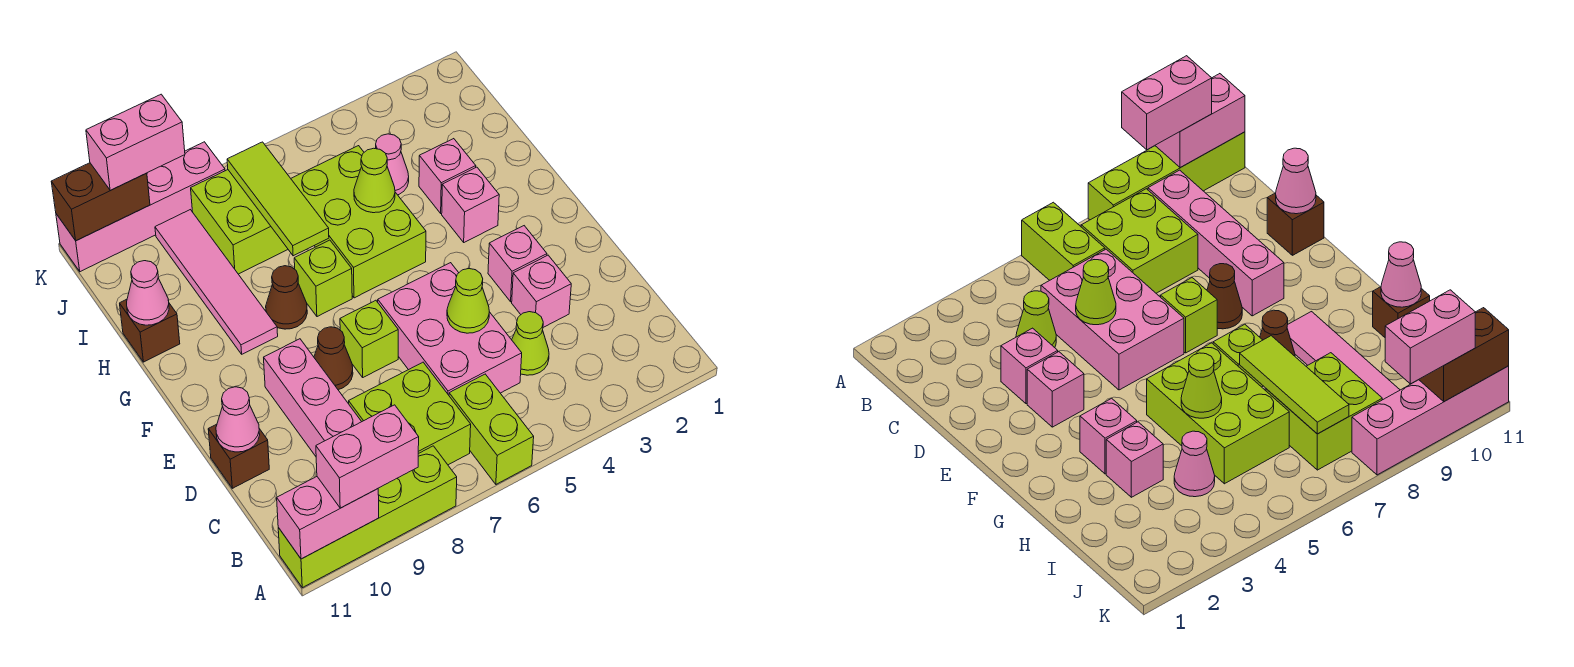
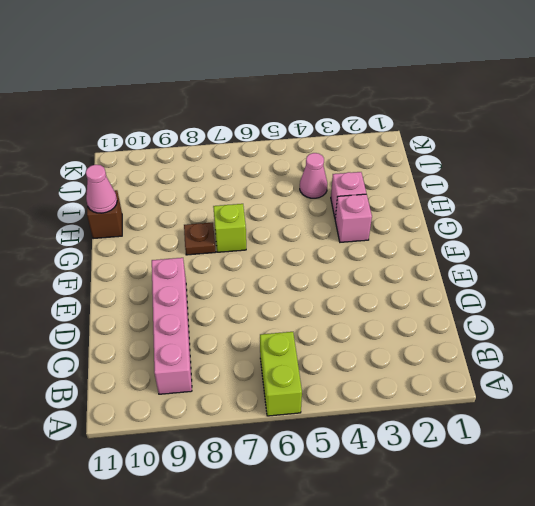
brown 1x1 plate [184,223,216,255] -> brown 1x1 cone [266,266,307,329]
none -> lime 1x4 brick [278,446,457,588]
none -> lime 2x2 brick [349,362,471,465]
none -> lime 1x1 cone [512,312,549,375]
none -> pink 2x3 brick [378,263,522,395]

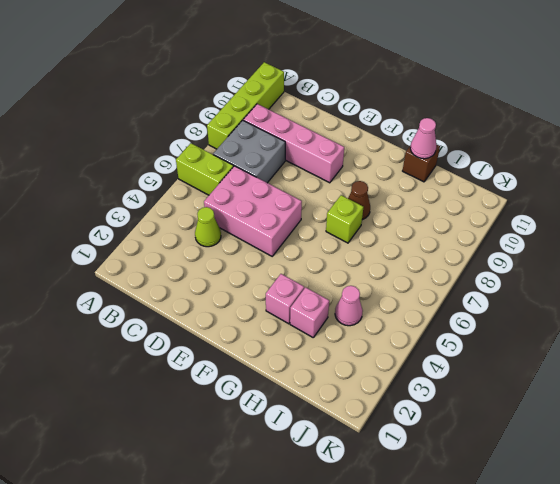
grey 2x2 brick [213,120,285,183] -> lime 2x2 brick [349,362,471,465]
none -> pink 1x1 brick [512,255,571,327]
none -> brown 1x1 brick [208,424,269,488]
none -> pink 1x1 brick [488,226,547,302]
none -> lime 1x1 brick [340,300,398,377]

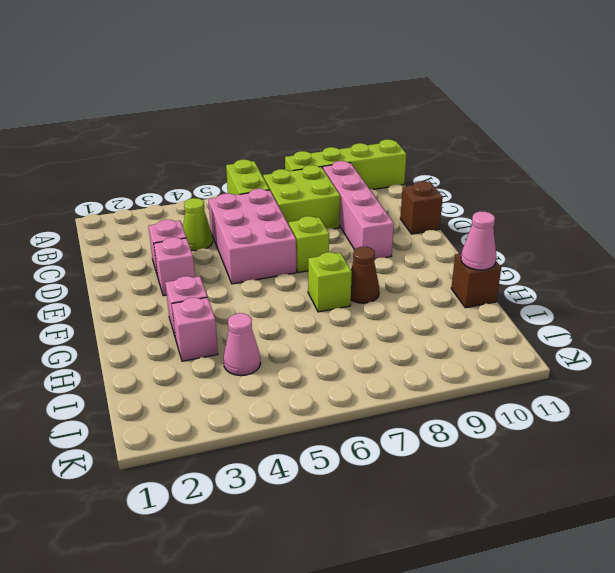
none -> brown 1x1 cone [314,327,353,390]
none -> lime 2x3 brick [291,146,426,298]
none -> pink 1x4 tile [155,210,278,354]
none -> lime 2x2 brick [191,170,288,274]

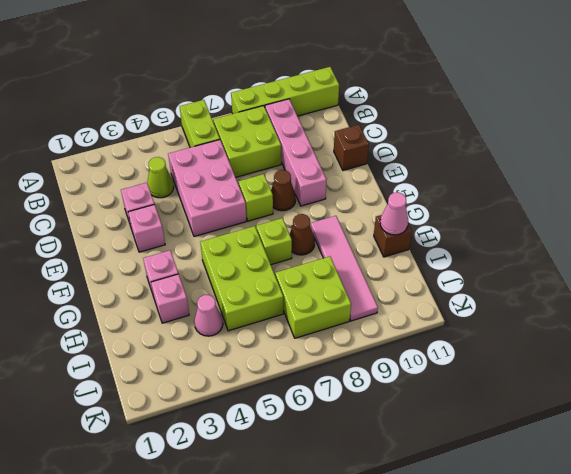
none -> pink 1x4 brick [56,142,225,272]
none -> pink 1x2 brick [277,477,379,559]
none -> lime 1x1 cone [447,269,489,333]
none -> pink 1x1 cone [216,387,260,452]

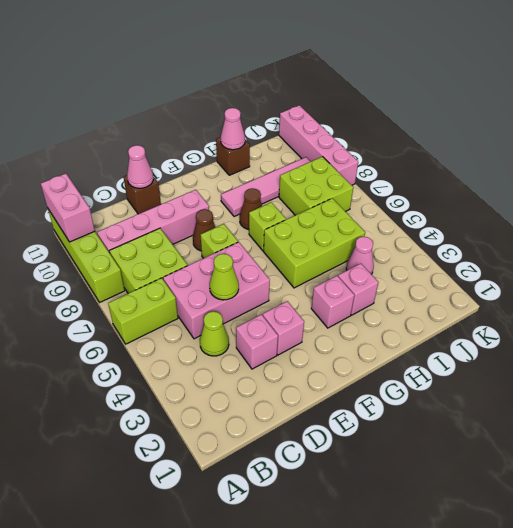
none -> lime 1x1 cone [354,148,395,213]
none -> lime 1x3 tile [227,142,329,256]
none -> brown 1x2 brick [51,163,150,241]
none -> pink 1x2 brick [316,405,419,508]

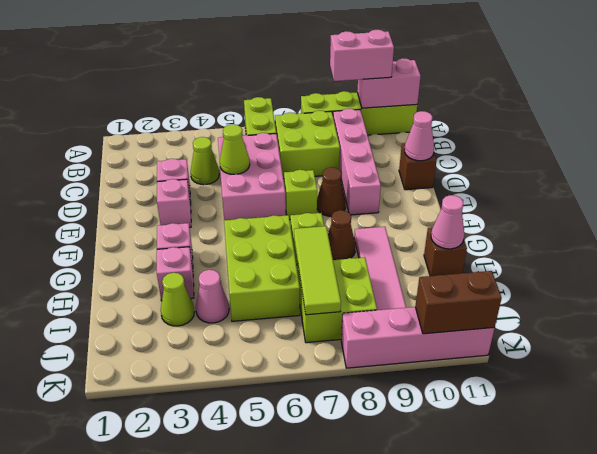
lime 1x1 cone [161,273,194,326] -> lime 1x1 cone moved to [354,148,395,213]
none -> pink 1x2 brick [86,94,185,190]

